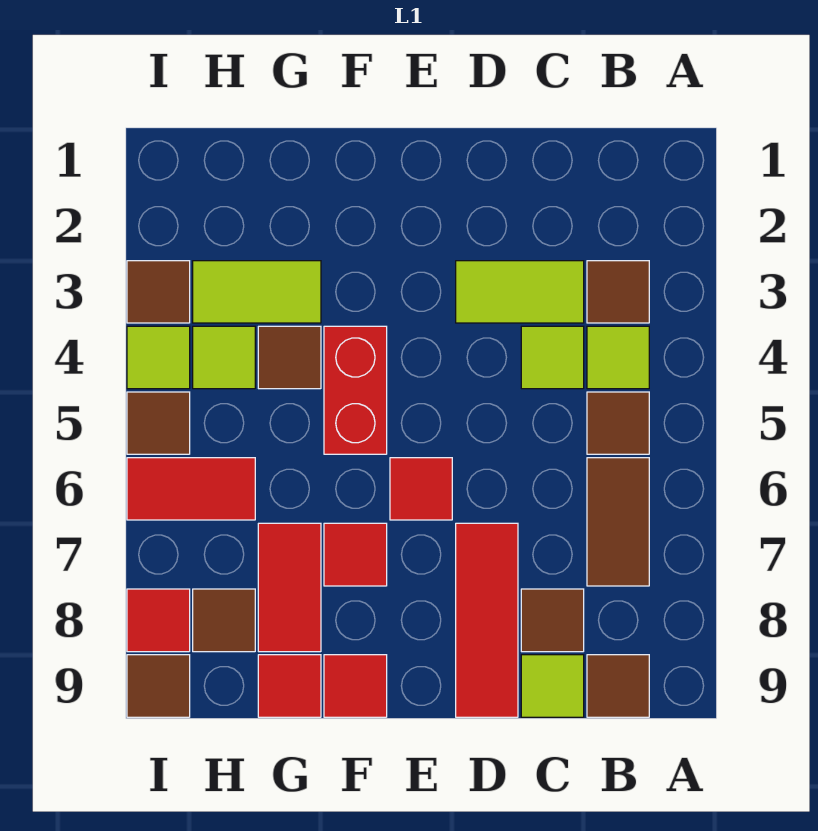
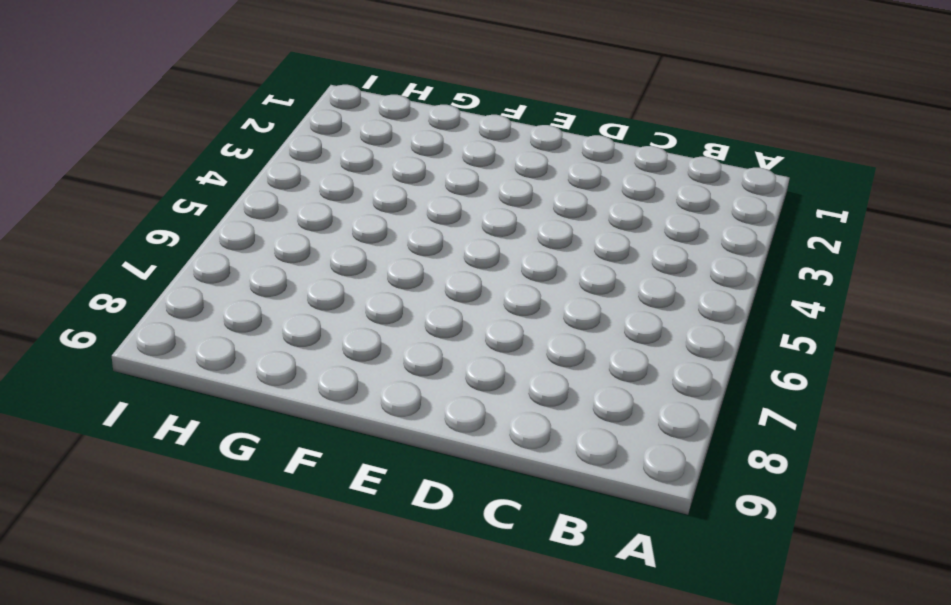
none -> brown 1x1 tile [587,261,649,323]
none -> lime 1x1 tile [587,326,649,389]
none -> brown 1x1 tile [587,392,649,454]

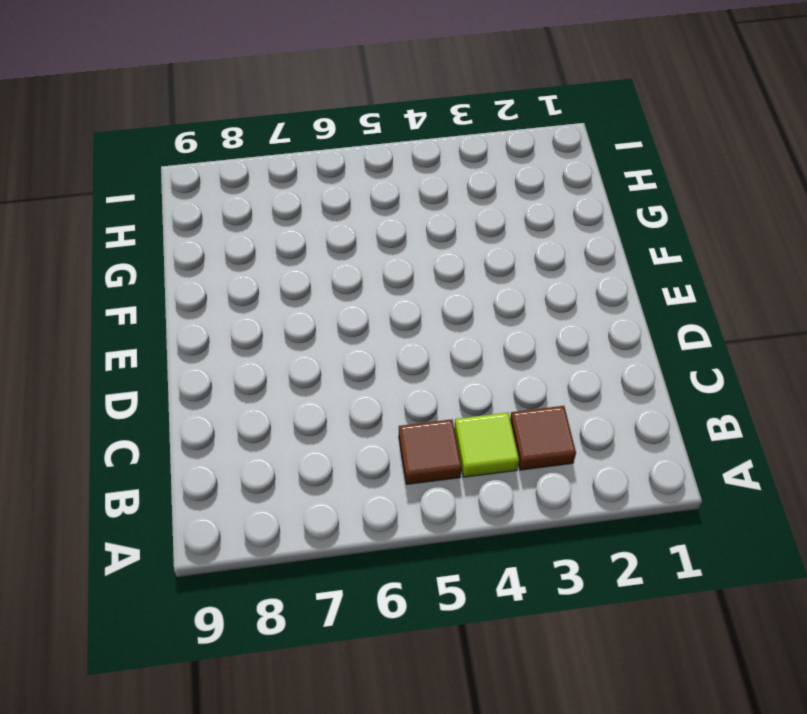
none -> brown 1x2 tile [587,458,649,586]
none -> brown 1x1 tile [587,655,649,717]
none -> lime 1x2 tile [456,261,584,323]

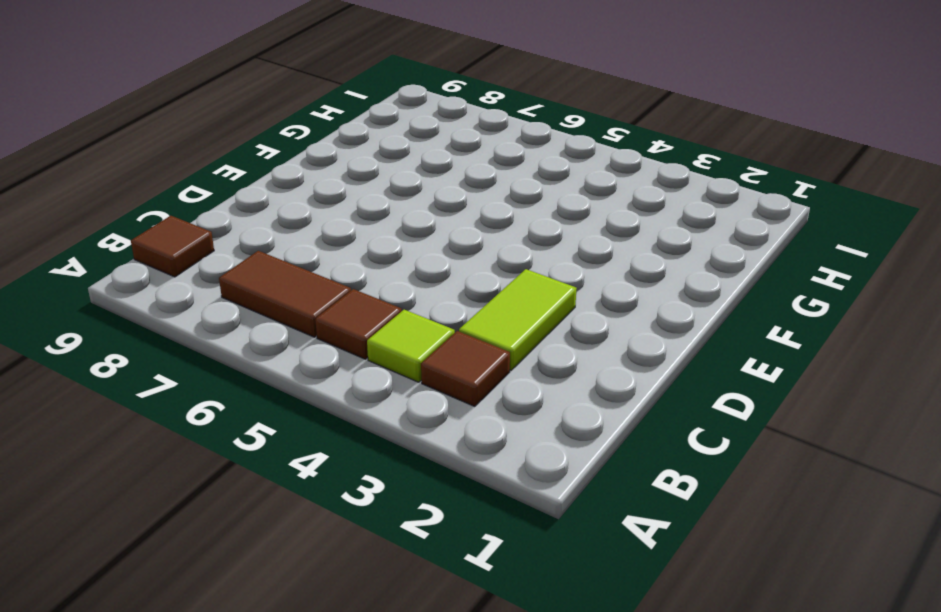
none -> lime 1x1 tile [521,326,584,389]
none -> brown 1x1 tile [521,589,584,652]
none -> lime 1x1 tile [521,655,584,717]

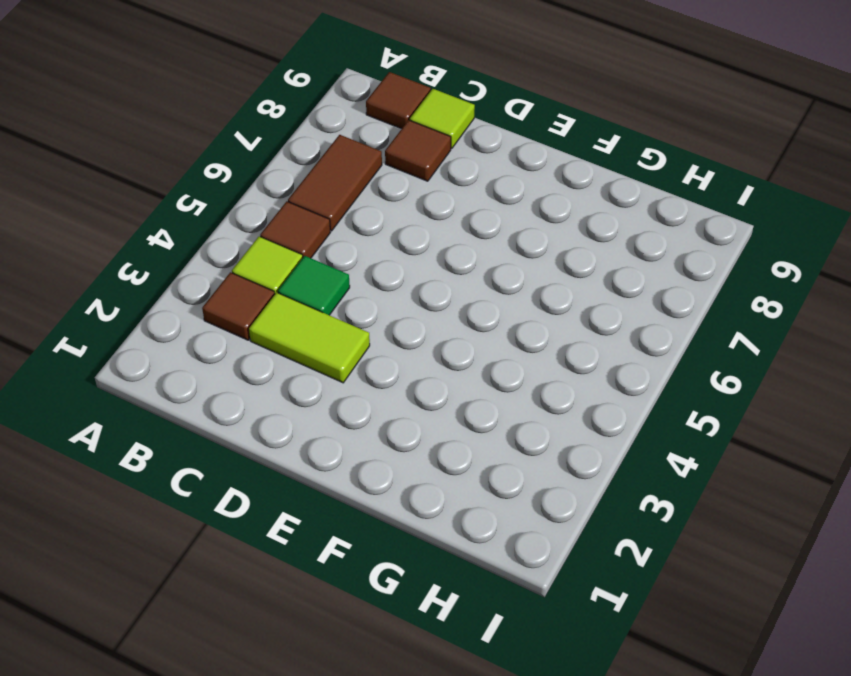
green 1x1 tile [278,256,350,315] -> lime 1x1 tile [521,326,584,389]
none -> red 1x3 tile [456,523,518,717]
none -> red 1x1 tile [390,458,452,520]
none -> red 1x2 brick [324,326,387,454]

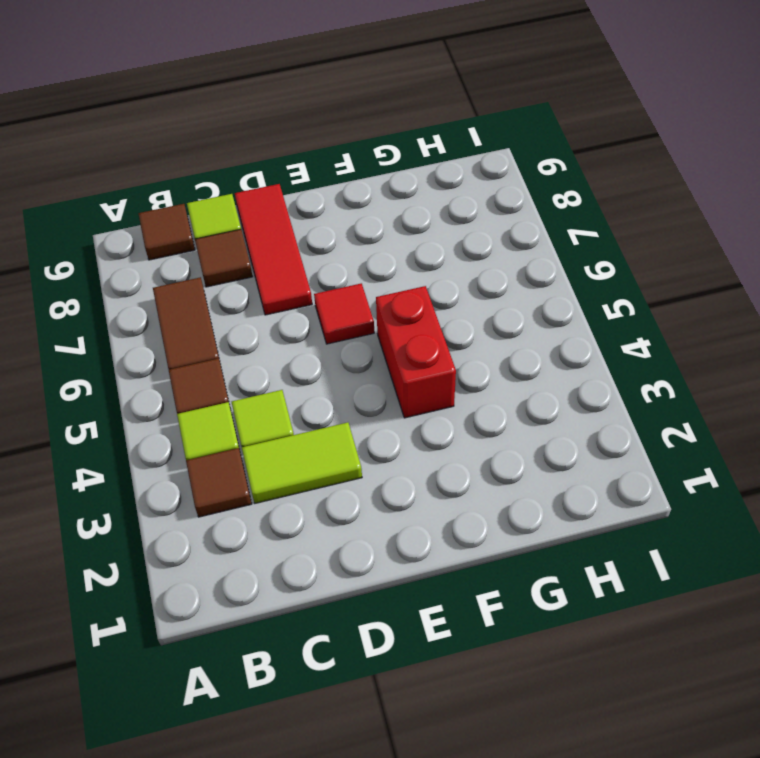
none -> red 1x1 tile [324,523,387,586]
none -> red 1x1 tile [324,655,387,717]
none -> lime 1x2 tile [193,261,321,323]

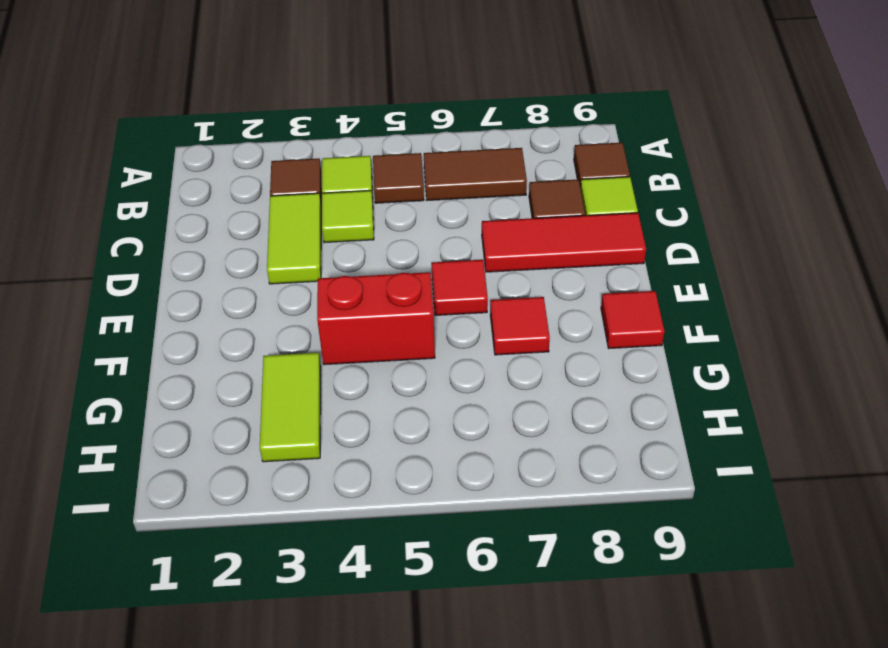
none -> brown 1x1 tile [258,326,321,389]
none -> red 1x2 tile [258,523,321,652]
none -> red 1x1 tile [258,655,321,717]

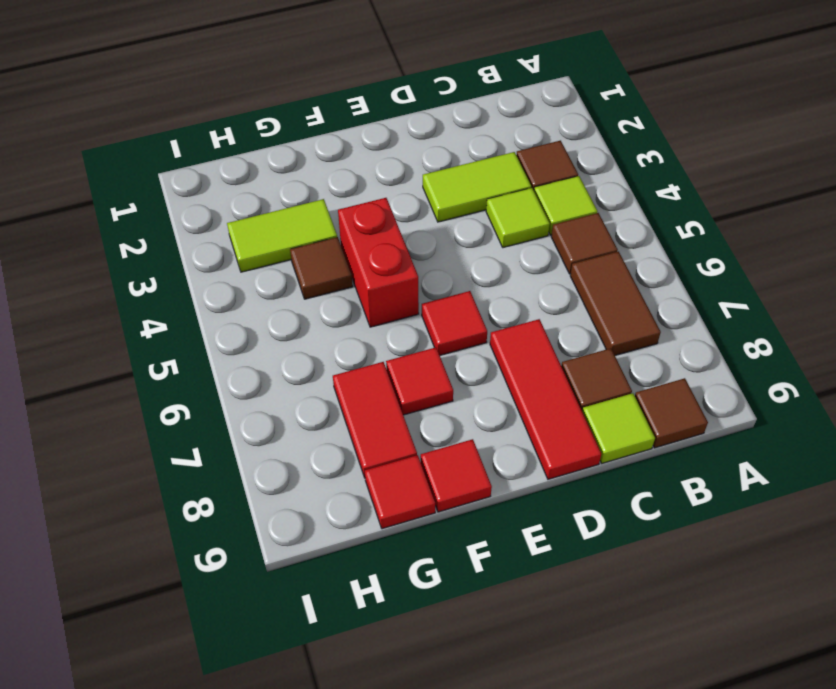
none -> lime 1x1 tile [193,326,255,389]
none -> red 1x2 tile [127,458,255,520]
none -> brown 1x1 tile [193,589,255,652]

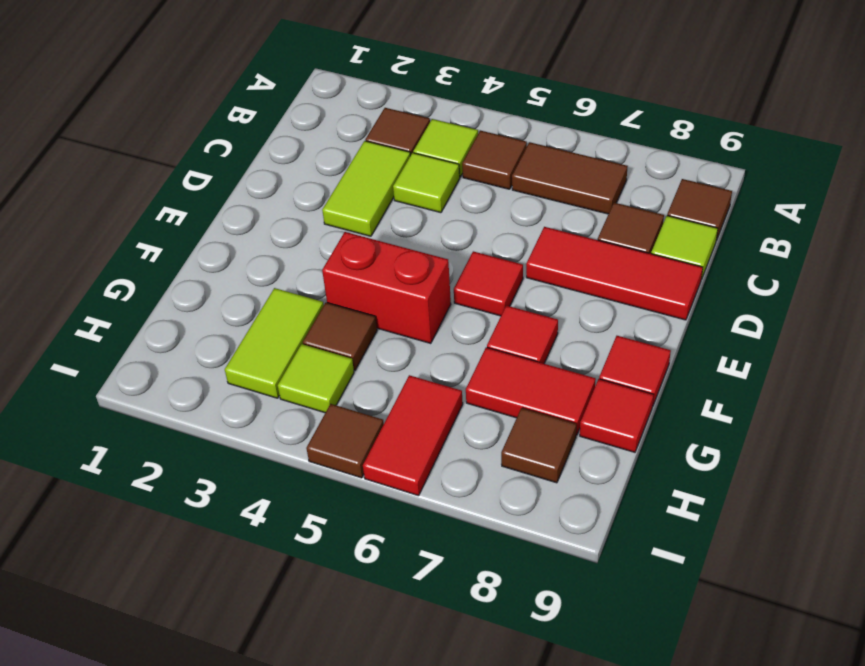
none -> brown 1x1 tile [127,261,190,323]
none -> lime 1x1 tile [127,326,190,389]
none -> red 1x1 tile [127,589,190,652]

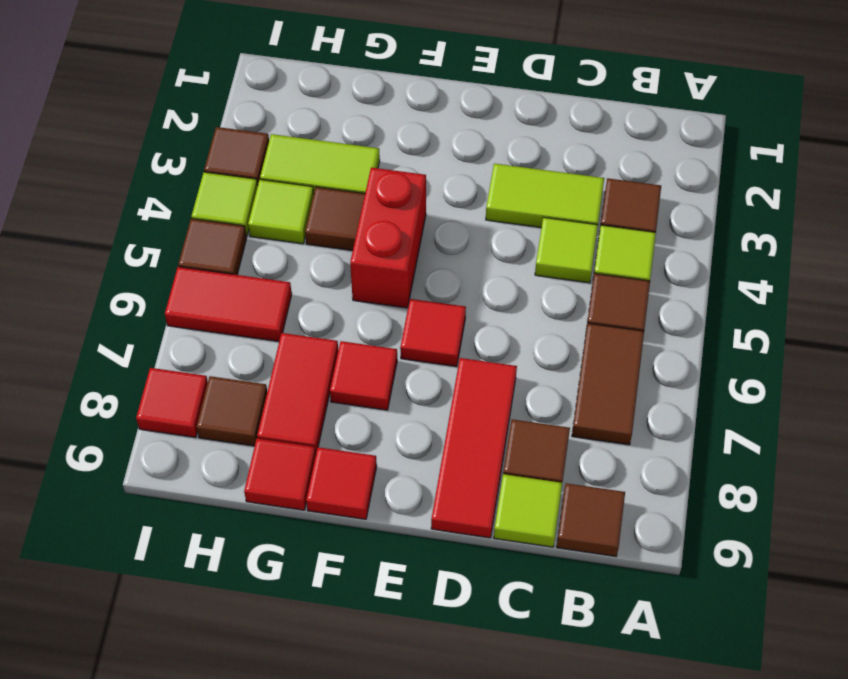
none -> brown 1x1 tile [127,655,190,717]

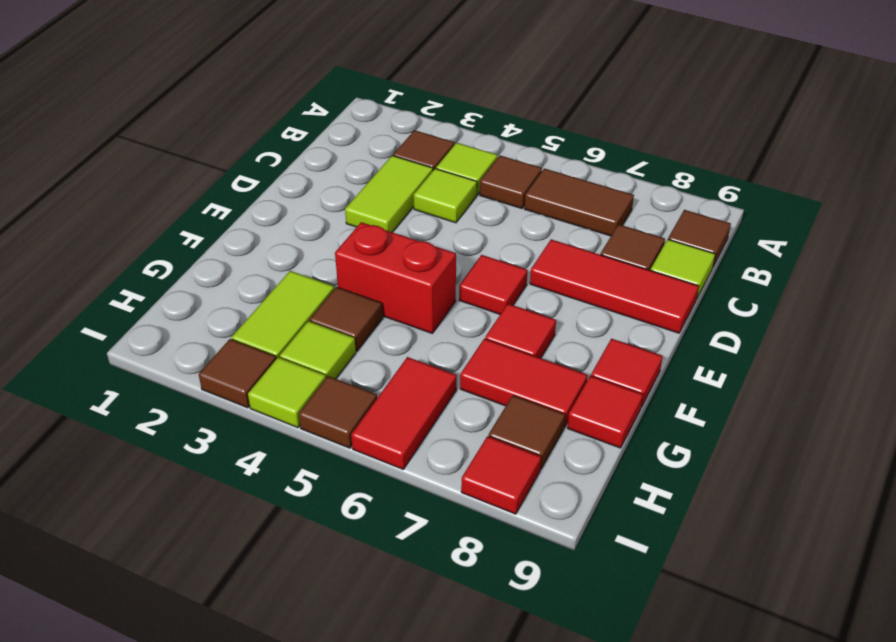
none -> brown 1x1 tile [127,655,190,717]

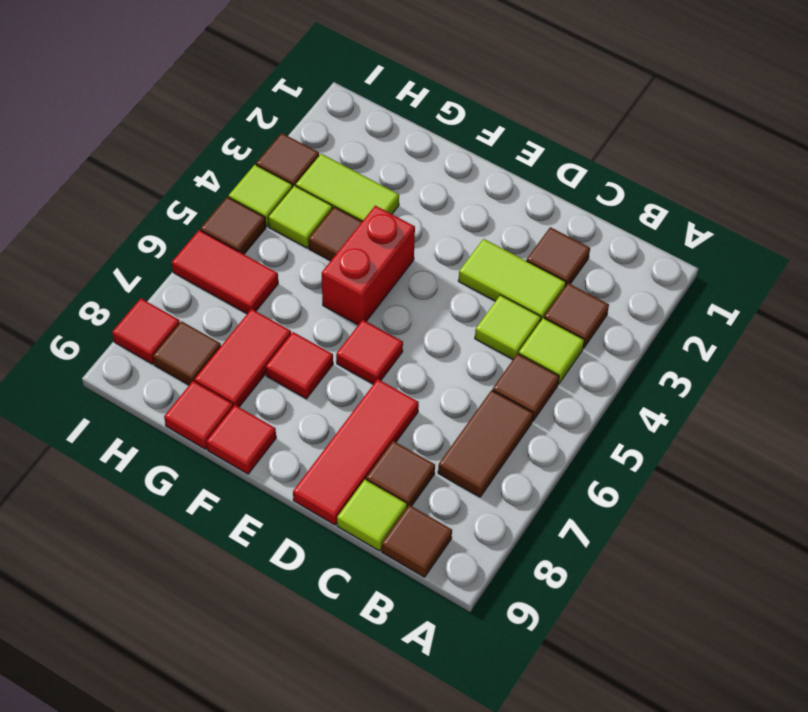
brown 1x1 tile [527,227,590,286] -> brown 1x1 tile moved to [127,655,190,717]

